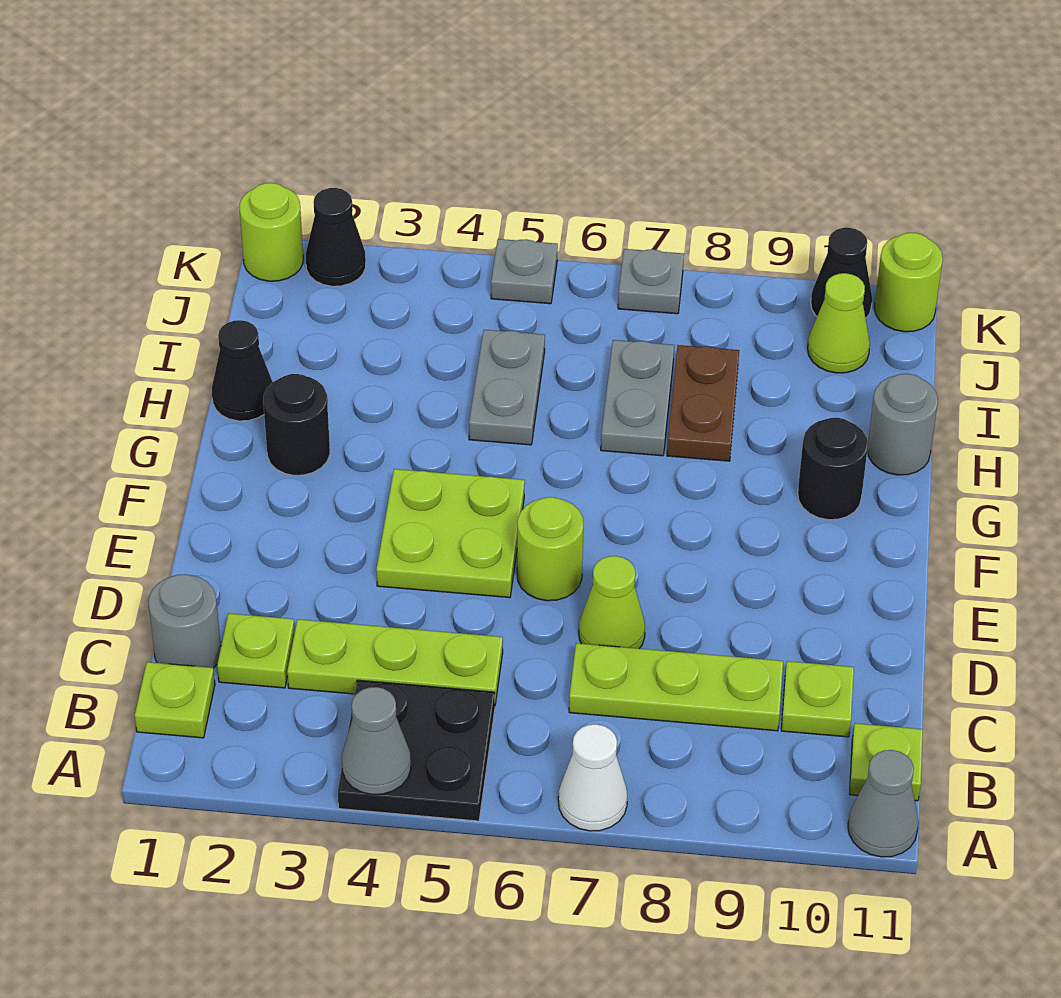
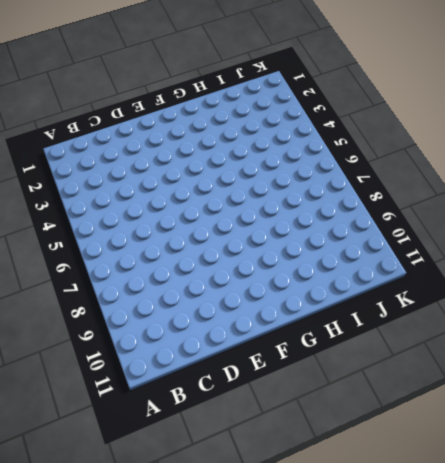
none -> black 2x2 plate [338,680,495,821]
none -> white 1x1 cone [558,724,627,831]
none -> grey 1x1 cone [848,750,919,857]

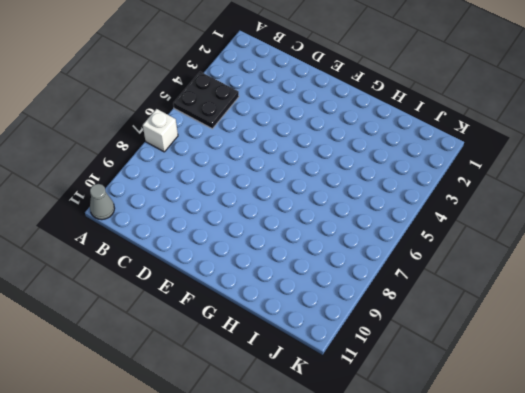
white 1x1 brick [143,109,178,152] -> white 1x1 cone [558,724,627,831]
none -> lime 1x1 plate [135,662,215,738]
none -> lime 1x1 plate [850,723,923,801]
none -> grey 1x1 round brick [149,574,221,668]

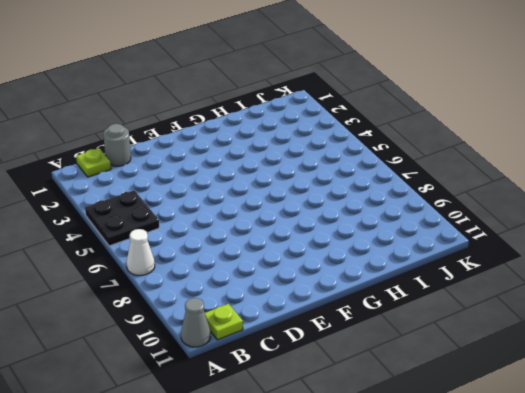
none -> lime 1x1 plate [217,613,295,688]
none -> lime 1x3 plate [287,619,503,704]
none -> lime 1x3 plate [569,643,783,731]

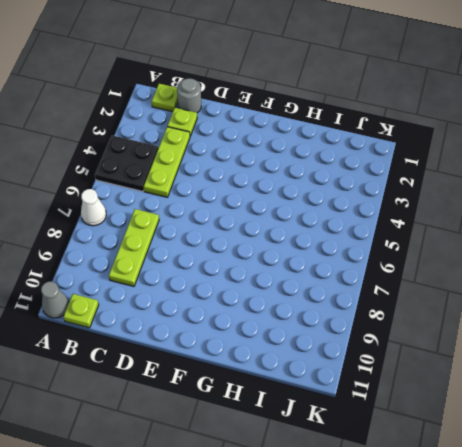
none -> lime 1x1 plate [781,661,854,737]
none -> lime 1x1 cone [579,556,645,649]
none -> lime 2x2 plate [376,469,525,598]

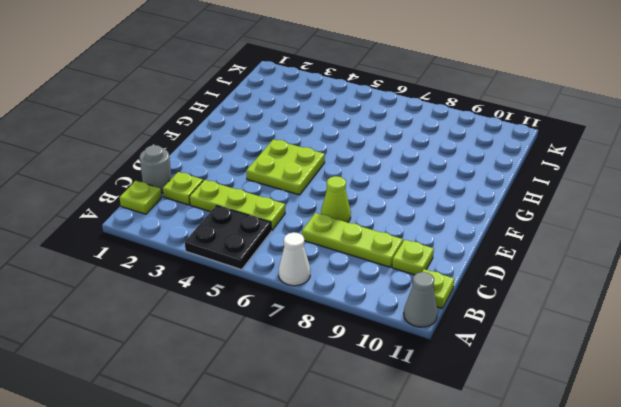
none -> lime 1x1 round brick [517,497,583,601]
none -> black 1x1 round brick [263,374,330,475]
none -> black 1x1 round brick [798,418,868,520]

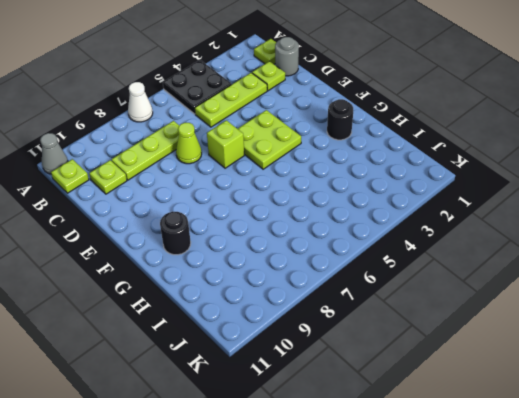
lime 1x1 brick [207,120,244,168] -> lime 1x1 round brick [517,497,583,601]
none -> black 1x1 cone [212,320,272,421]
none -> grey 1x2 plate [469,330,545,445]
none -> grey 1x2 plate [601,340,674,456]

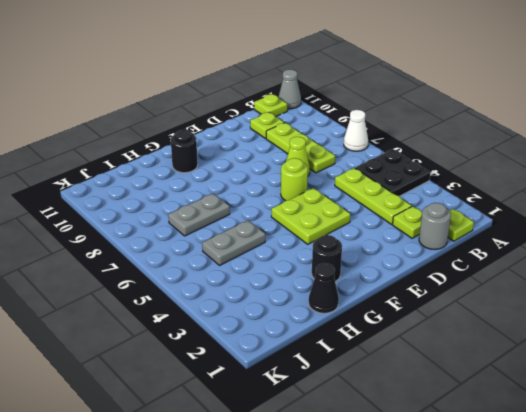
none -> brown 1x2 plate [667,345,739,461]
none -> grey 1x1 round brick [867,374,938,475]
none -> lime 1x1 cone [808,273,870,373]

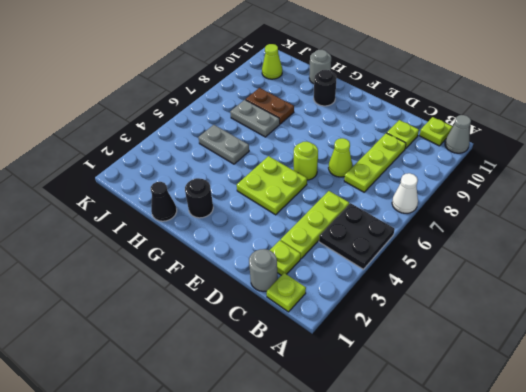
none -> lime 1x1 round brick [240,183,303,281]
none -> black 1x1 cone [306,188,366,286]
none -> grey 1x1 plate [491,239,558,304]

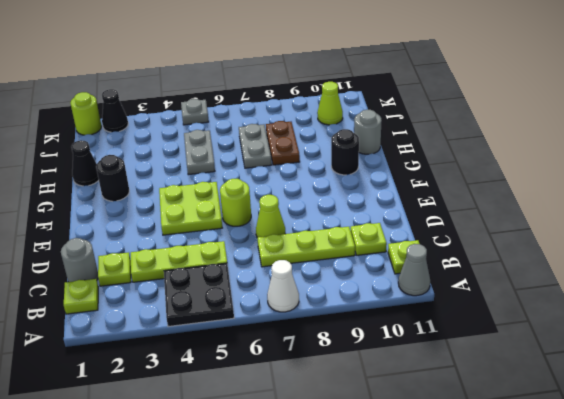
none -> grey 1x1 plate [618,249,684,314]
none -> black 1x1 cone [811,228,872,318]
none -> lime 1x1 round brick [875,233,943,332]

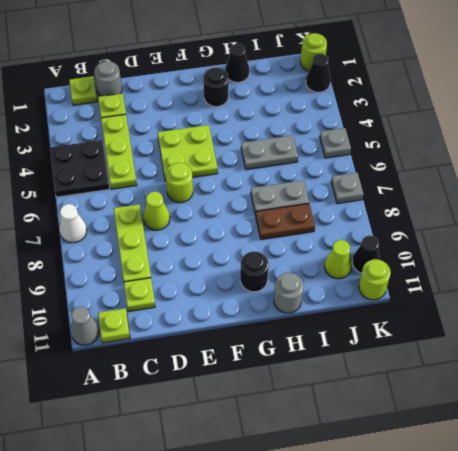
none -> grey 1x1 cone [342,687,411,794]

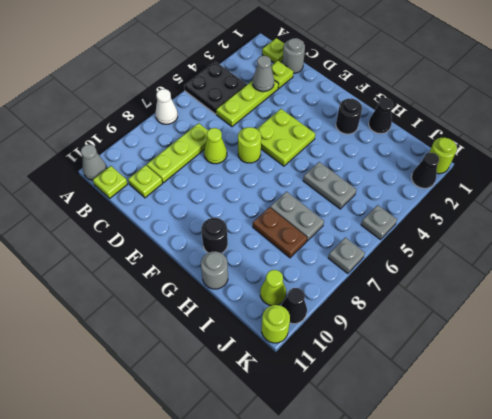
grey 1x1 cone [253,56,274,92] -> grey 1x1 cone moved to [342,687,411,794]

